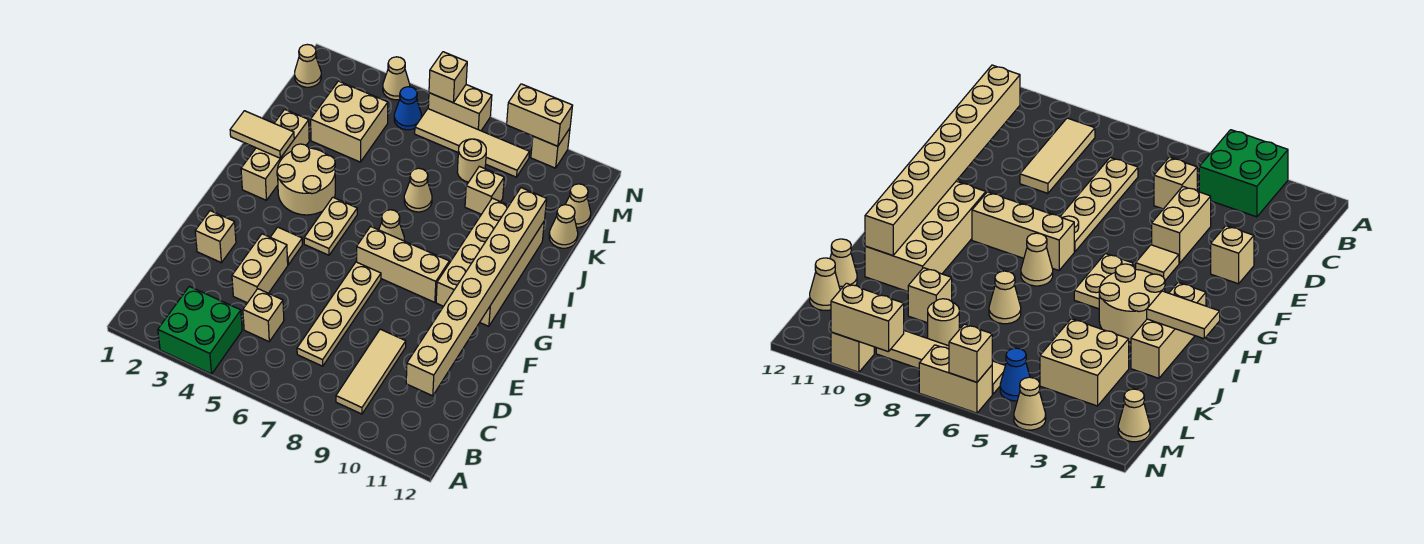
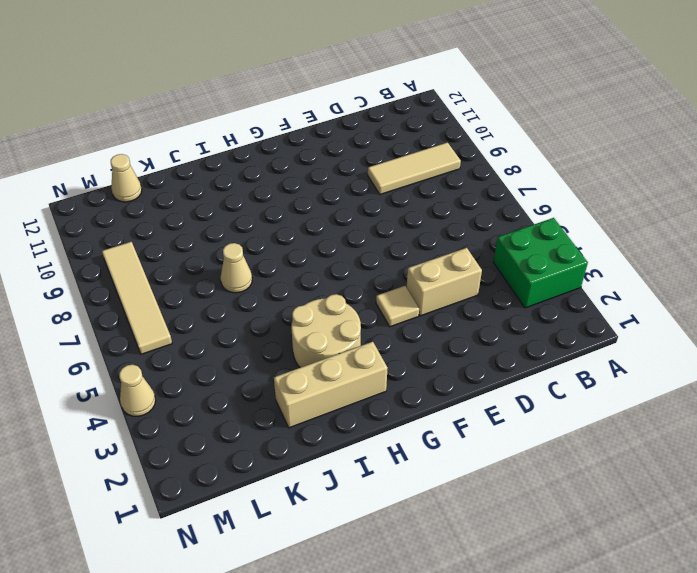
none -> tan 1x1 brick [243,289,284,342]
none -> tan 1x4 plate [297,262,381,366]
none -> tan 1x1 brick [195,211,236,263]

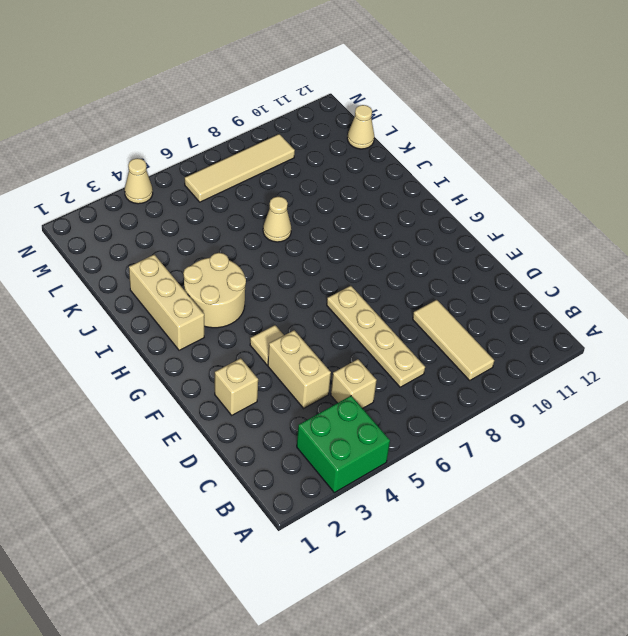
none -> tan 1x2 plate [304,197,357,255]
none -> tan 1x3 brick [357,226,449,302]
none -> tan 2x4 brick [436,198,544,326]

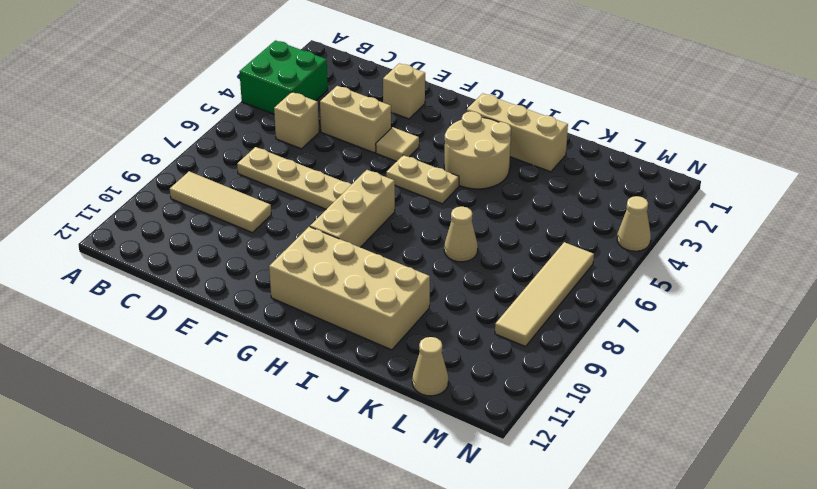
none -> tan 1x1 cone [379,210,404,241]
none -> tan 2x2 brick [311,81,388,162]
none -> tan 1x1 brick [465,166,504,214]

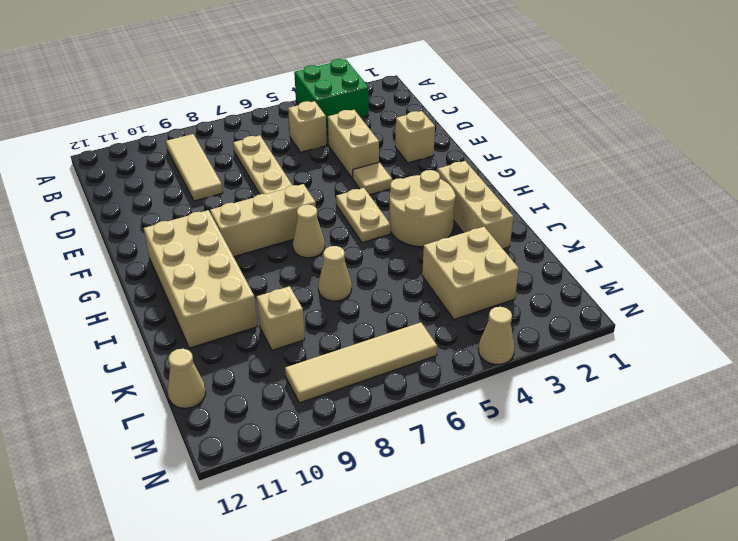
none -> tan 1x1 cone [549,205,578,248]
none -> tan 1x1 round brick [457,139,486,182]
none -> tan 1x1 cone [295,44,321,87]

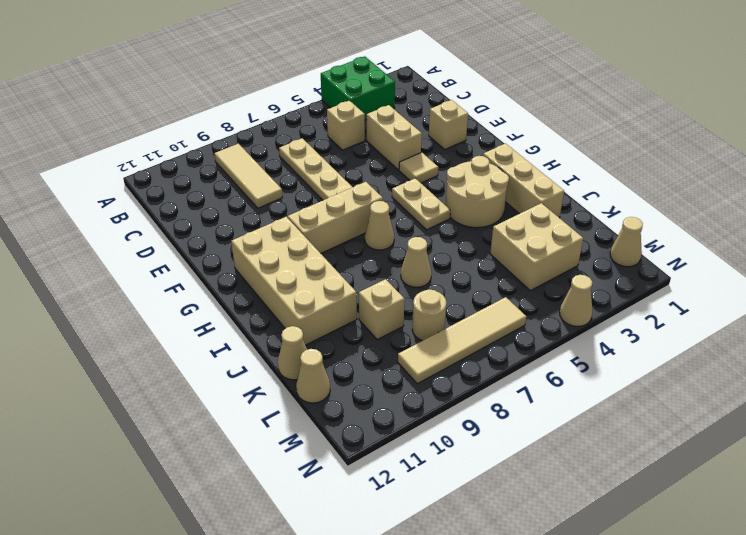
none -> blue 1x1 cone [394,87,421,130]
none -> tan 1x2 brick [428,85,492,131]
none -> tan 1x1 brick [531,128,570,168]

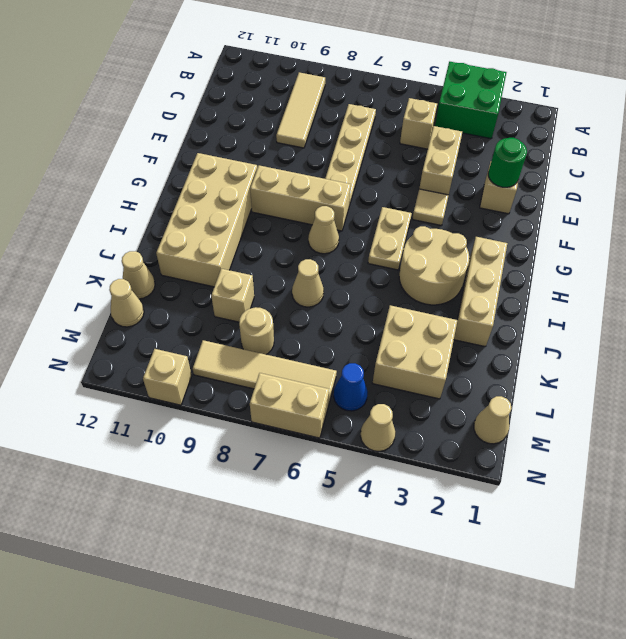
green 1x1 round brick [488,138,527,187] -> none
none -> tan 1x8 brick [406,188,547,396]
none -> tan 1x2 tile [230,111,294,158]
none -> tan 1x1 brick [429,52,467,102]

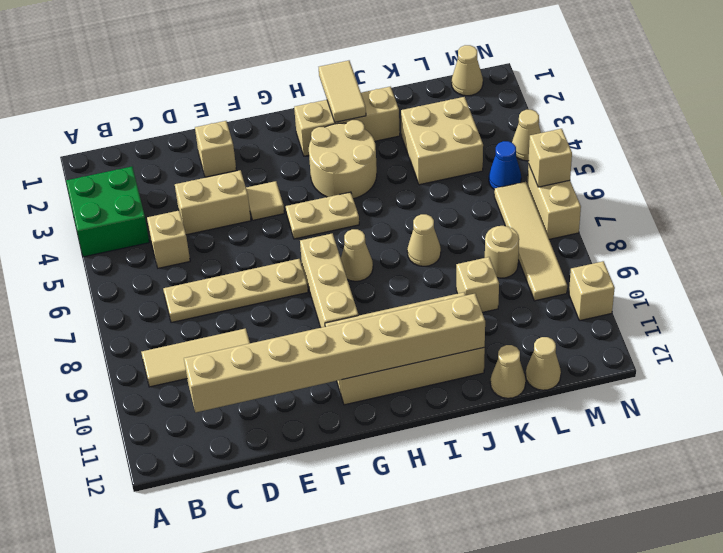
none -> tan 1x2 brick [507,84,573,146]

